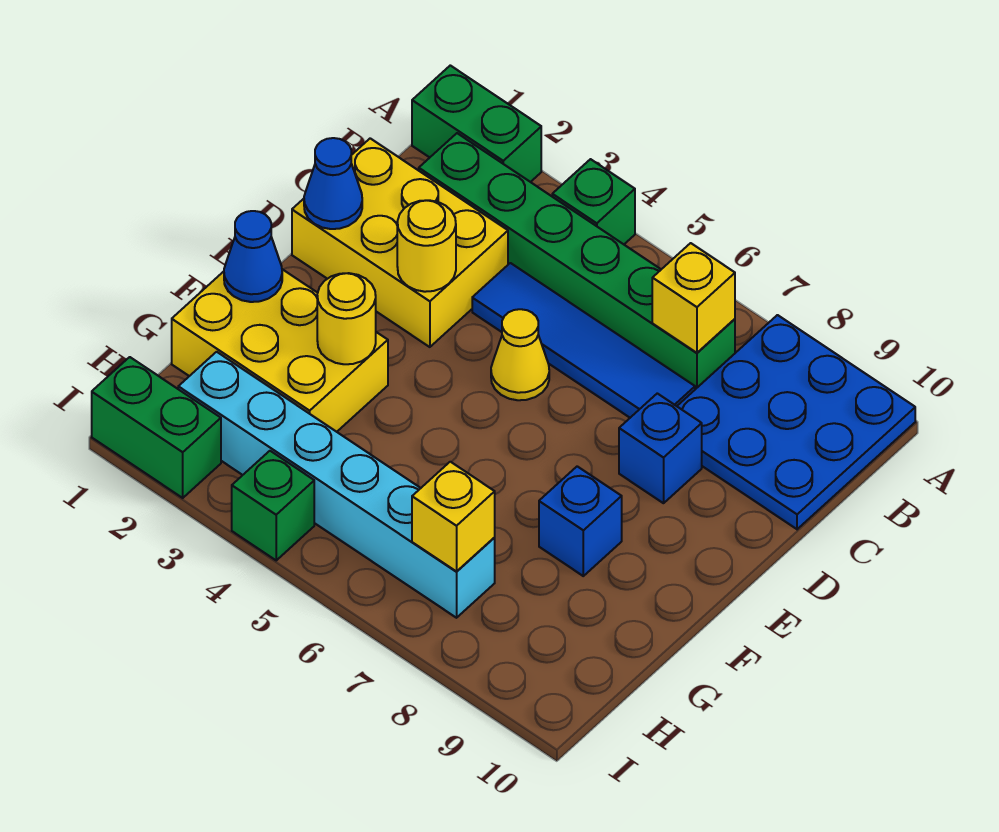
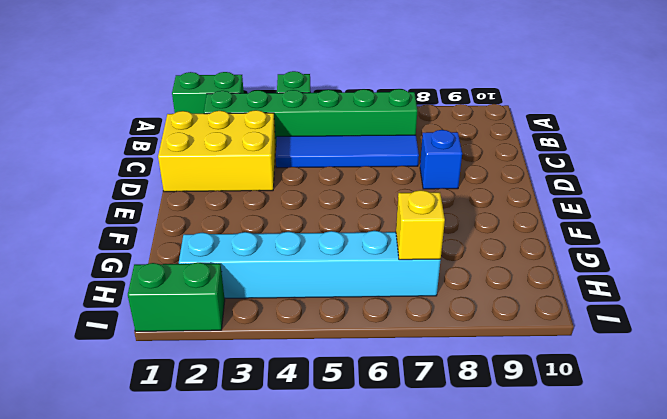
none -> blue 3x3 plate [677,315,915,529]
none -> yellow 1x1 cone [491,309,549,400]
none -> yellow 2x3 brick [172,269,388,432]

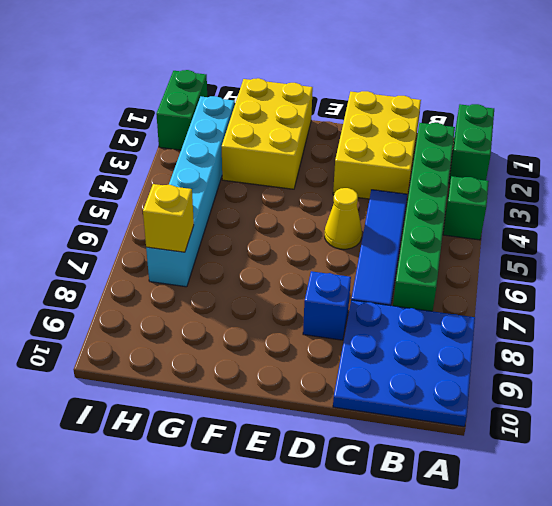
none -> blue 1x1 brick [539,466,622,576]
none -> green 1x1 brick [232,451,314,560]
none -> yellow 1x1 brick [652,243,735,353]

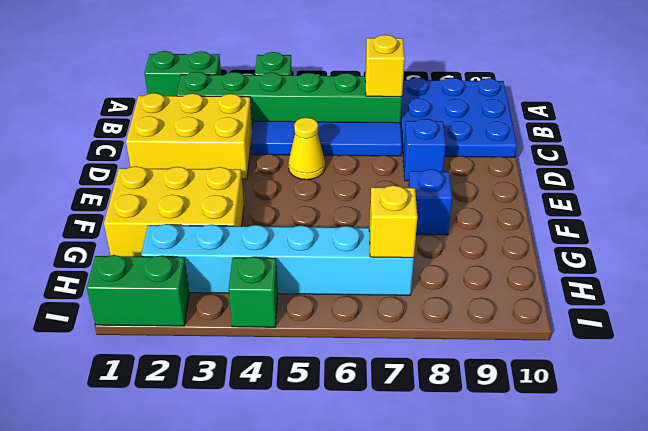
none -> blue 1x1 cone [304,138,362,229]
none -> yellow 1x1 round brick [397,200,456,292]
none -> blue 1x1 cone [224,211,282,302]

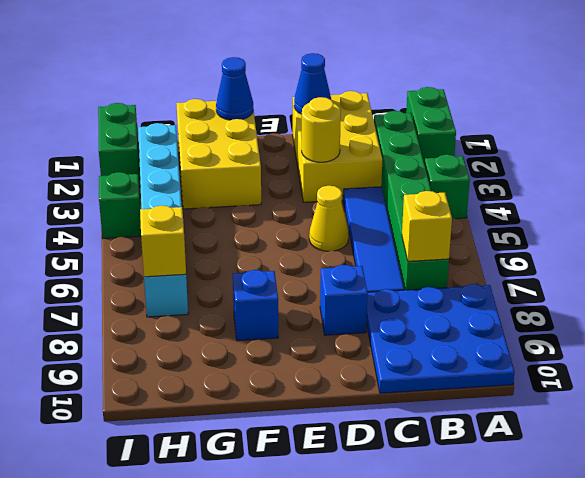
none -> yellow 1x1 round brick [317,273,376,364]

